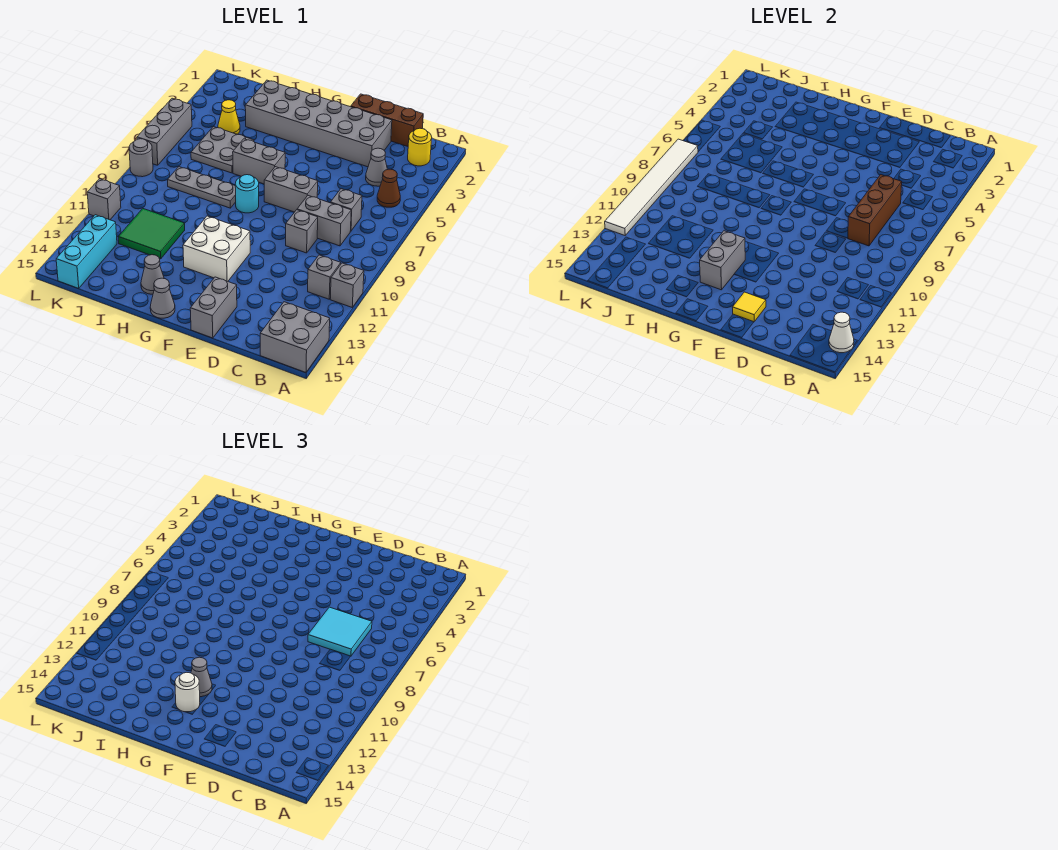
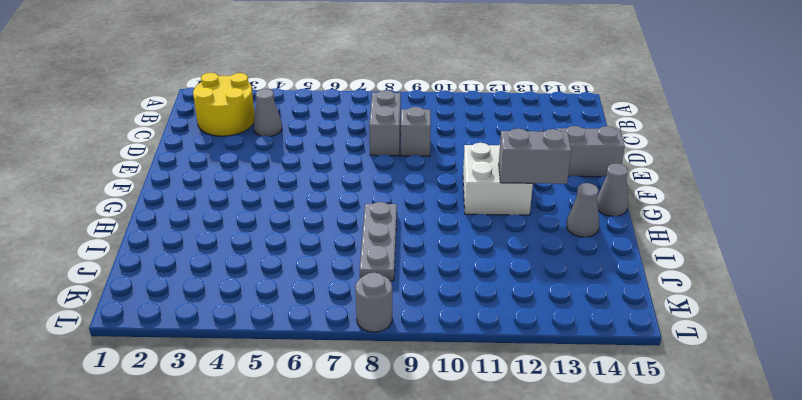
yellow 2x2 round brick [193,73,255,136] -> yellow 1x1 round brick [408,128,432,166]
none -> grey 1x1 brick [330,263,364,307]
none -> grey 2x2 brick [260,302,330,372]
none -> brown 1x1 cone [377,169,400,207]
none -> grey 1x1 brick [308,255,341,299]

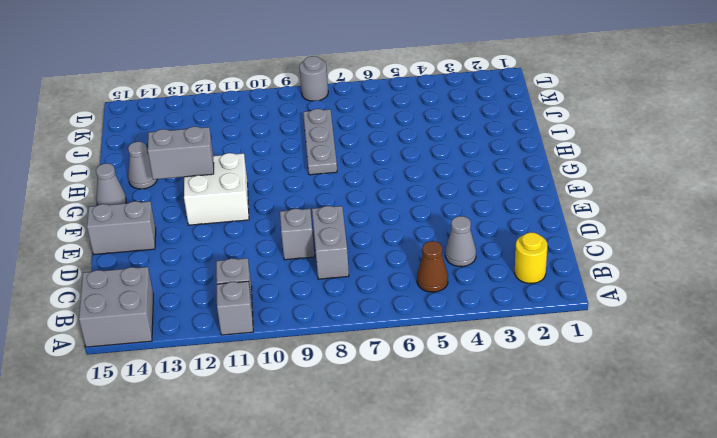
none -> brown 1x3 brick [351,94,423,146]
none -> grey 1x1 brick [330,189,362,231]
none -> grey 2x6 brick [245,80,392,167]
none -> grey 1x2 brick [264,167,318,212]

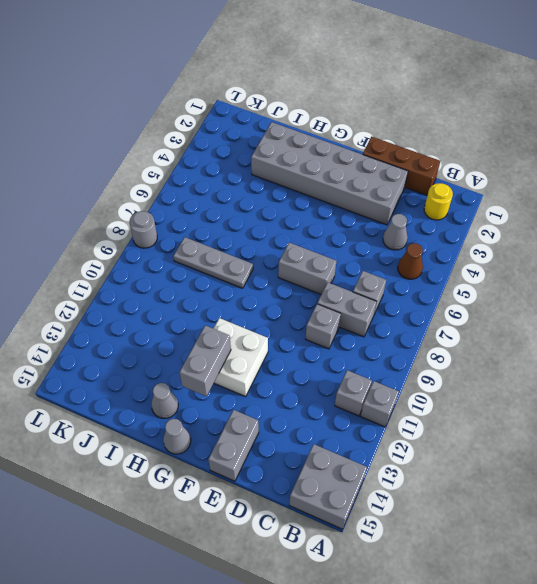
none -> grey 1x2 brick [233,139,285,184]
none -> cyan 1x1 round brick [235,175,259,213]
none -> grey 2x2 plate [191,127,254,173]
none -> green 2x2 tile [118,209,185,259]

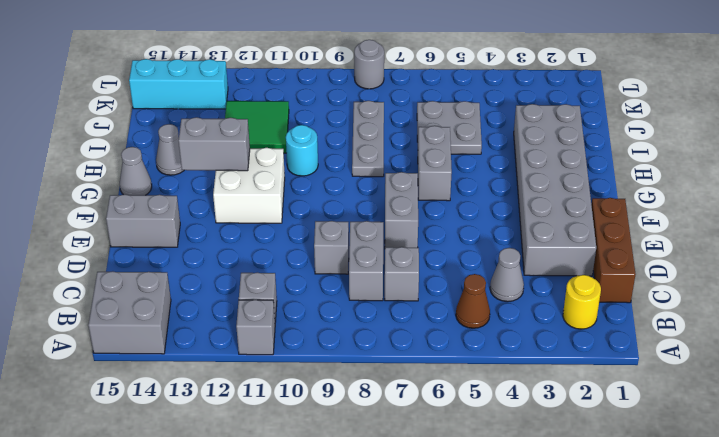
cyan 1x1 round brick [286,125,318,176] -> cyan 1x1 round brick moved to [235,175,259,213]
none -> yellow 1x1 cone [218,100,240,134]
none -> grey 1x3 brick [137,98,192,165]
none -> grey 1x1 brick [87,179,121,220]
none -> white 1x1 cone [829,312,854,353]

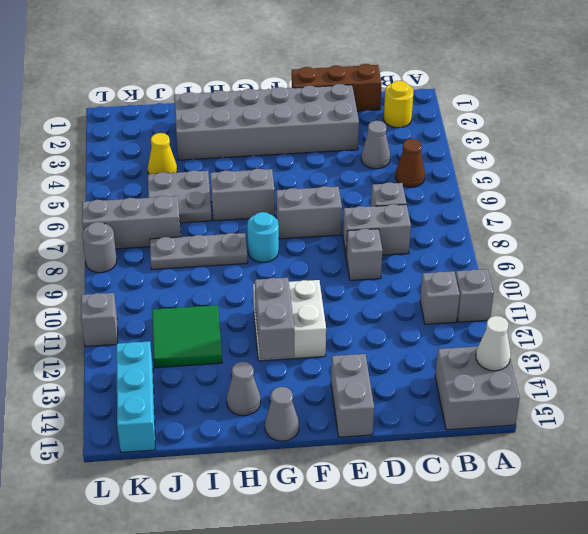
grey 1x3 brick [82,196,181,249] -> grey 1x3 brick turned to [137,98,192,165]
none -> brown 1x3 brick [848,175,902,246]
none -> yellow 1x1 tile [732,292,766,322]
none -> white 1x6 tile [605,139,698,235]
none -> cyan 2x2 tile [308,607,372,656]

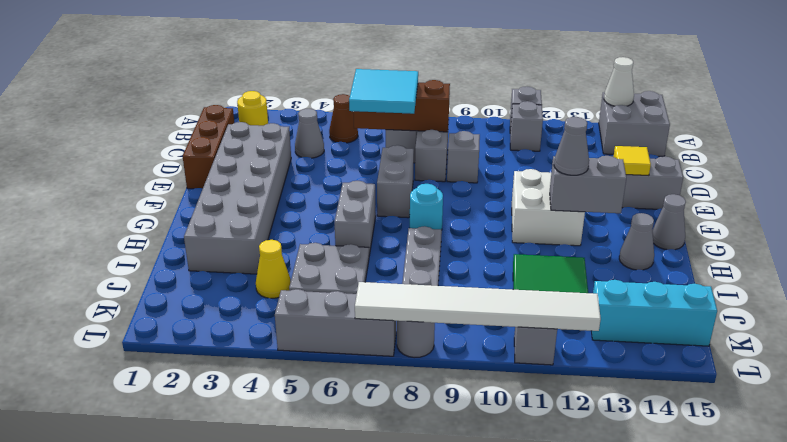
none -> white 1x1 round brick [175,673,200,712]

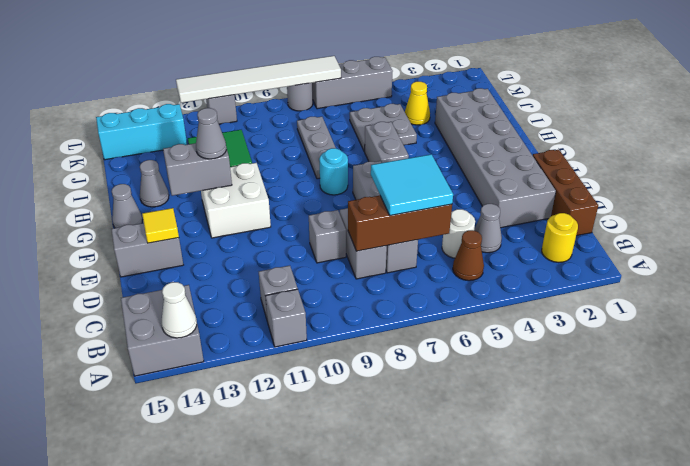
white 1x1 round brick [442,209,475,258] -> white 1x1 round brick moved to [175,673,200,712]

